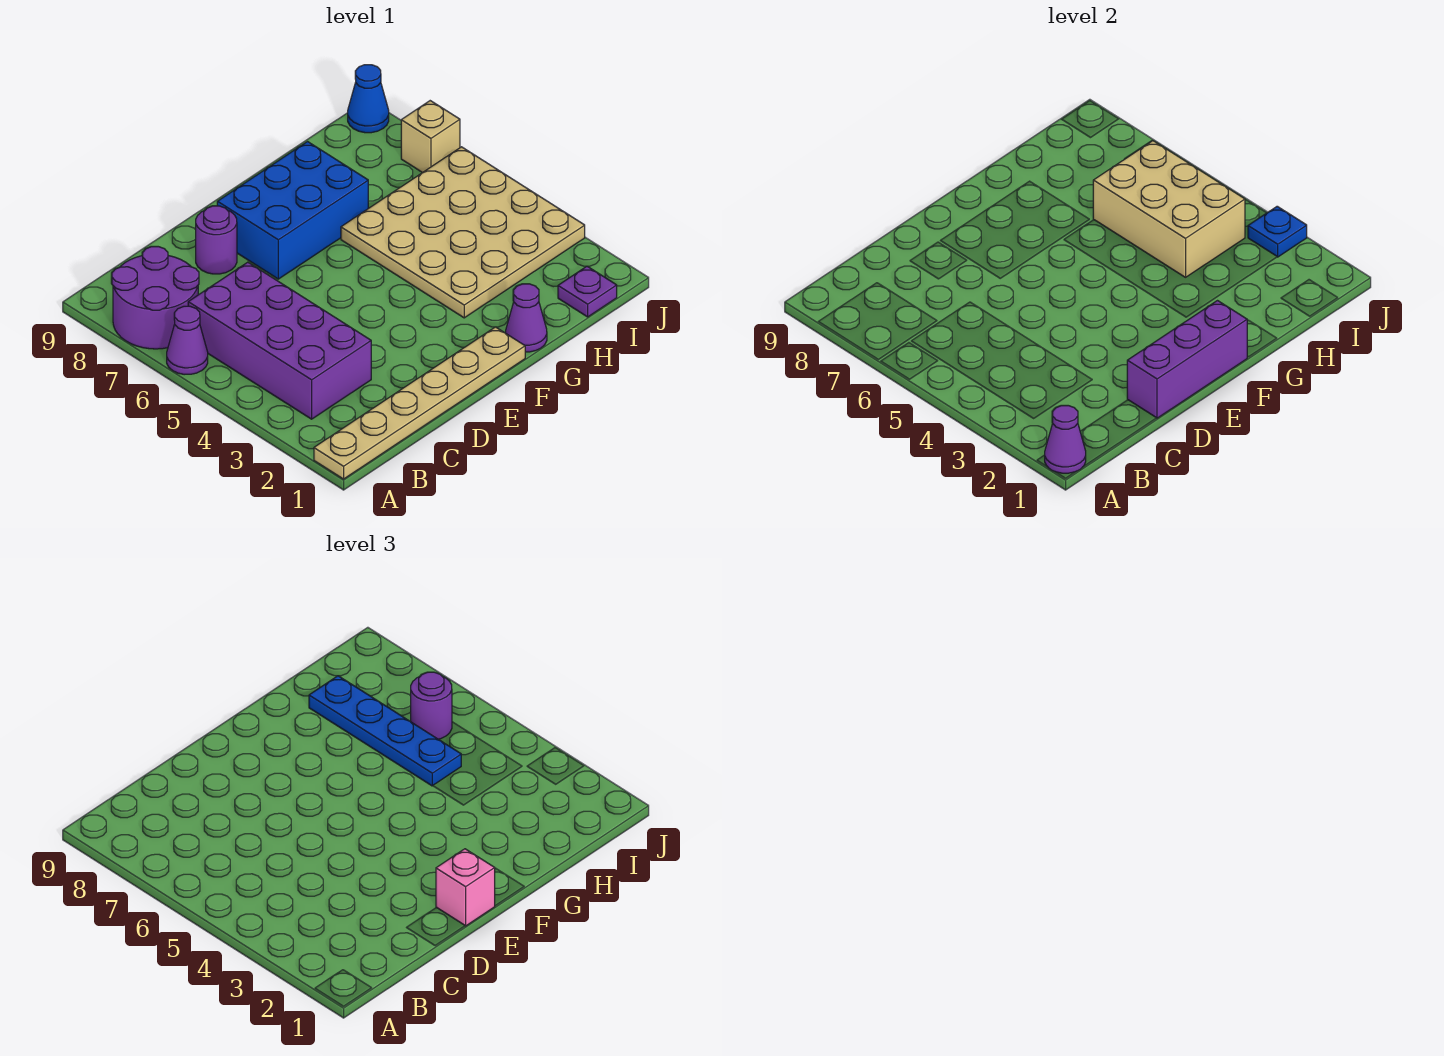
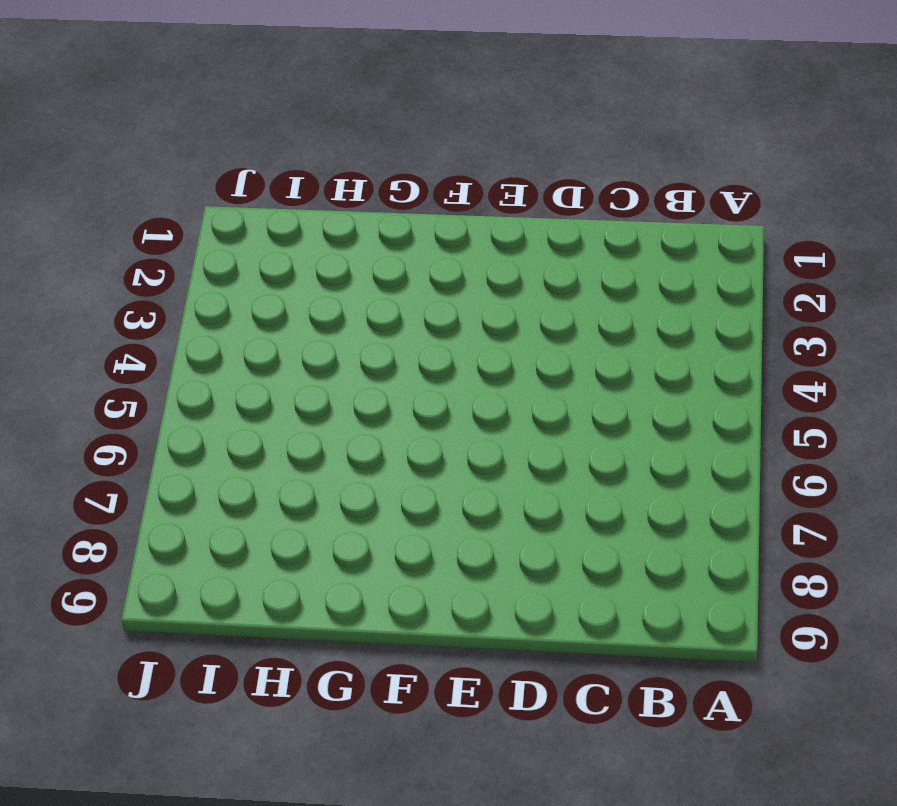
none -> tan 1x6 plate [314,327,525,479]
none -> purple 1x1 cone [167,306,208,375]
none -> purple 2x2 round brick [112,247,199,349]

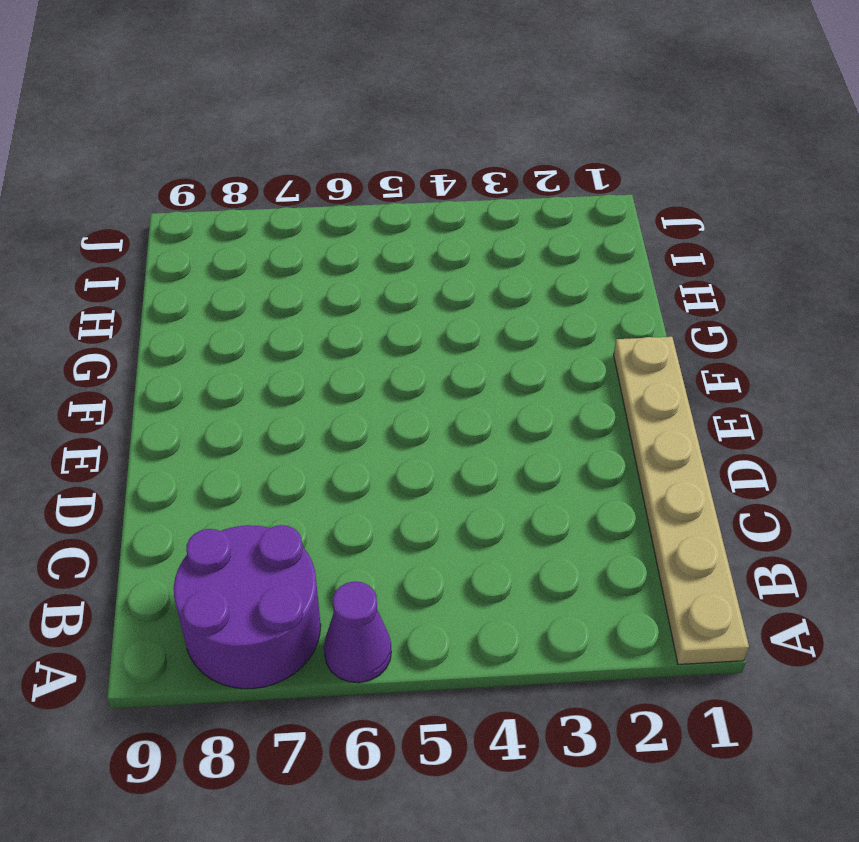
none -> purple 2x4 brick [188,262,371,419]
none -> purple 1x1 round brick [196,206,237,274]
none -> blue 2x3 brick [217,142,368,279]

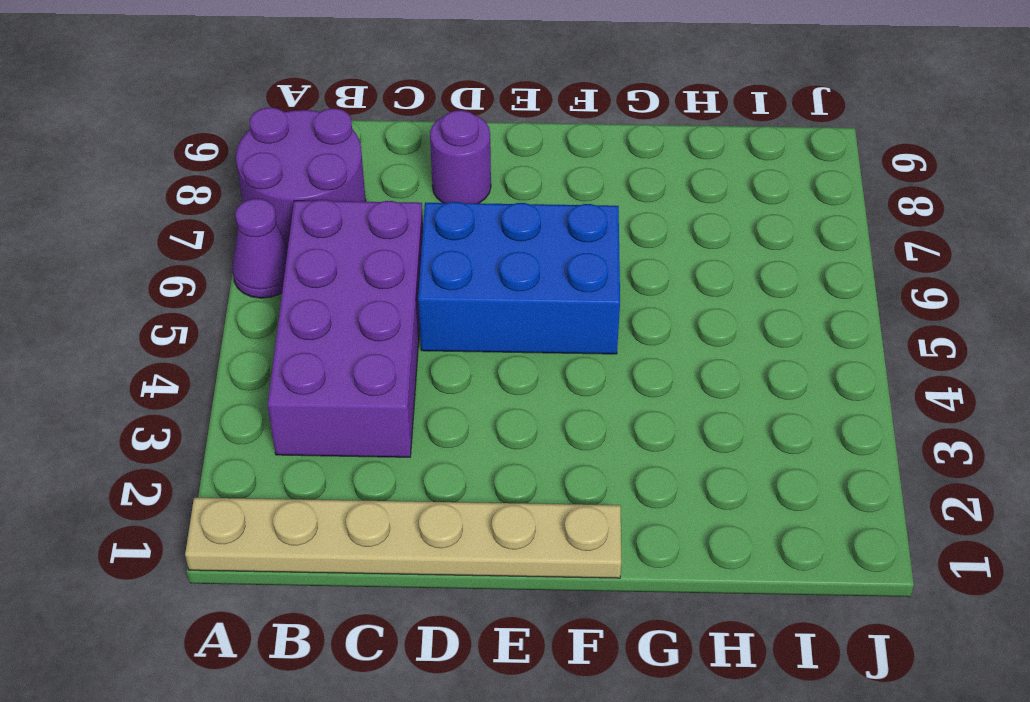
blue 2x3 brick [418,202,620,354] -> blue 2x3 brick moved to [217,142,368,279]
none -> purple 1x1 cone [506,284,547,352]
none -> tan 4x4 plate [341,147,585,318]
none -> purple 1x1 plate [558,266,617,317]

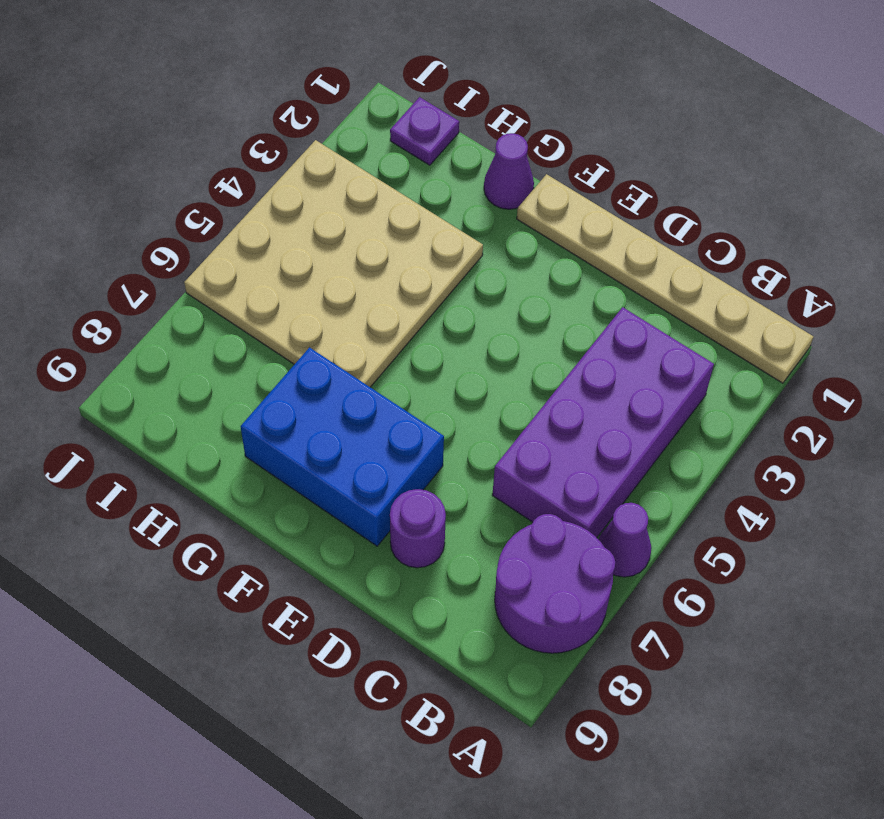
none -> tan 1x1 brick [401,101,460,173]
none -> blue 1x1 cone [348,65,389,133]
none -> purple 1x1 cone [1045,406,1086,473]

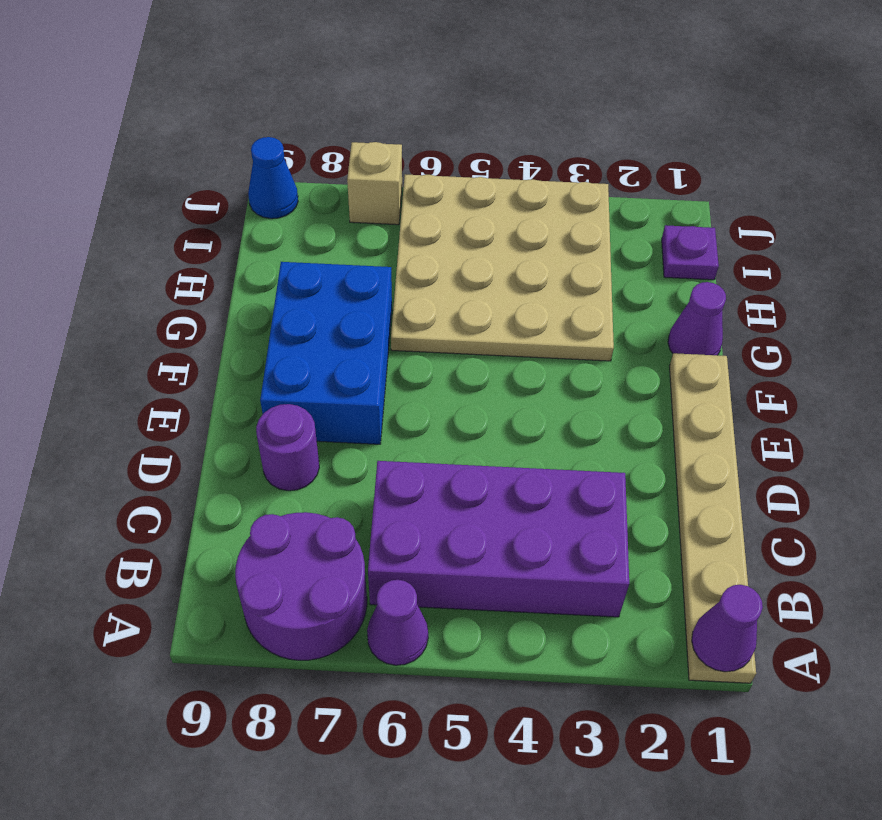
none -> purple 1x3 brick [1127,301,1247,418]
none -> tan 2x3 brick [1093,141,1245,277]
none -> blue 1x1 plate [1248,206,1307,257]

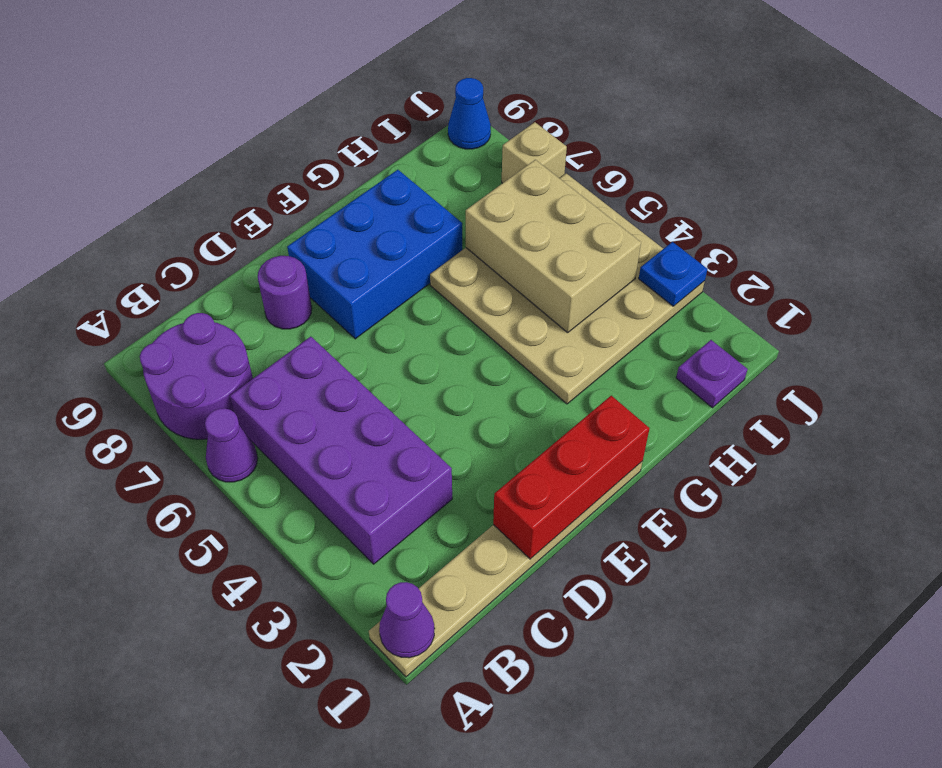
red 1x3 brick [493,396,650,559] -> purple 1x3 brick [1127,301,1247,418]
none -> purple 1x1 cone [506,284,547,352]
none -> pink 1x1 brick [436,849,495,926]
none -> blue 1x4 plate [309,676,461,786]

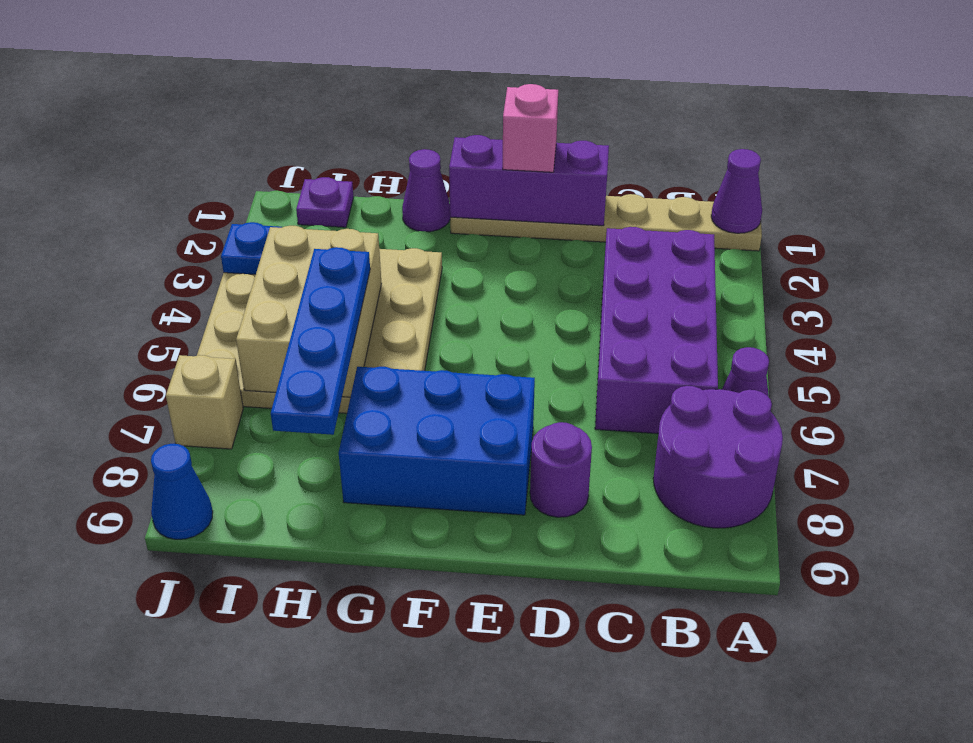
none -> purple 1x1 round brick [411,672,452,739]

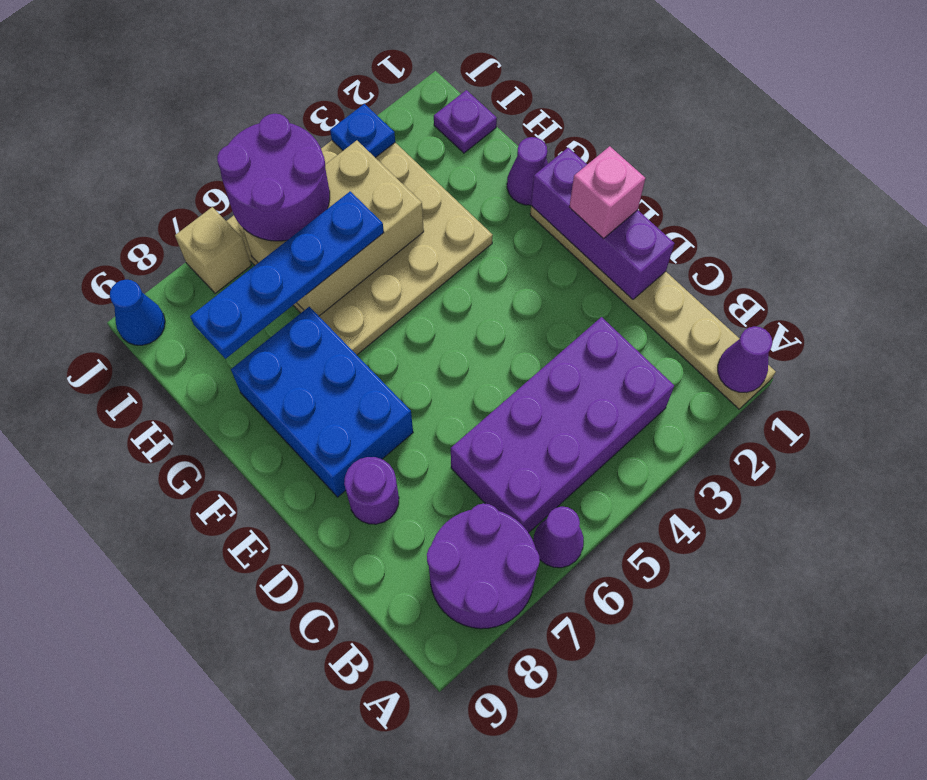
purple 2x2 round brick [217,114,330,241] -> purple 1x1 round brick [411,672,452,739]

